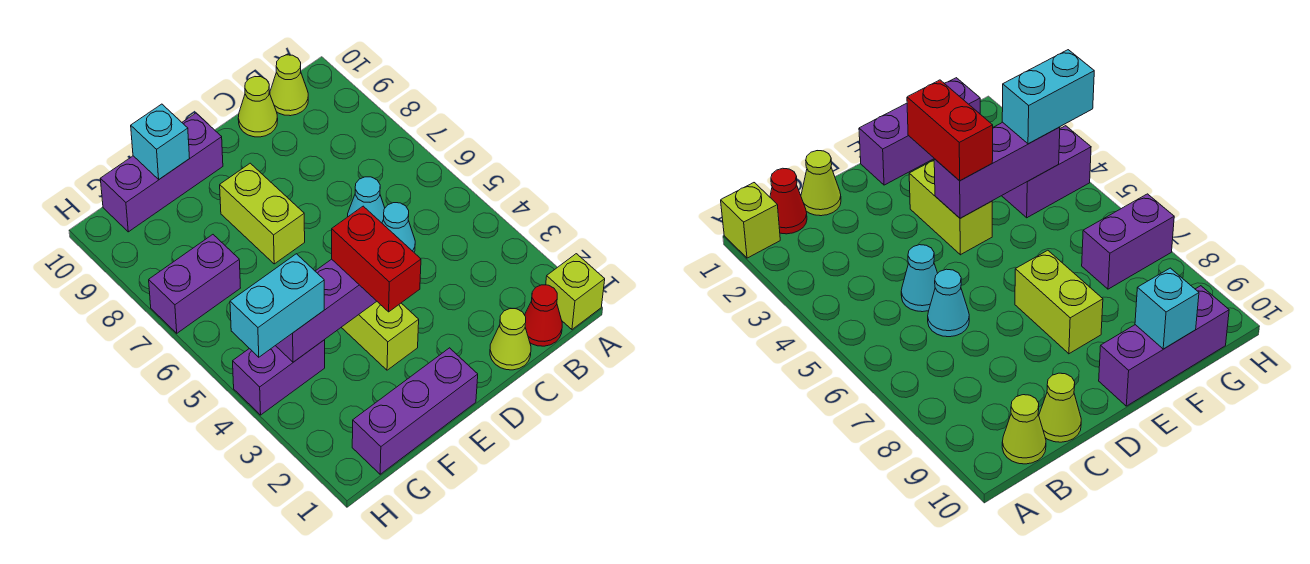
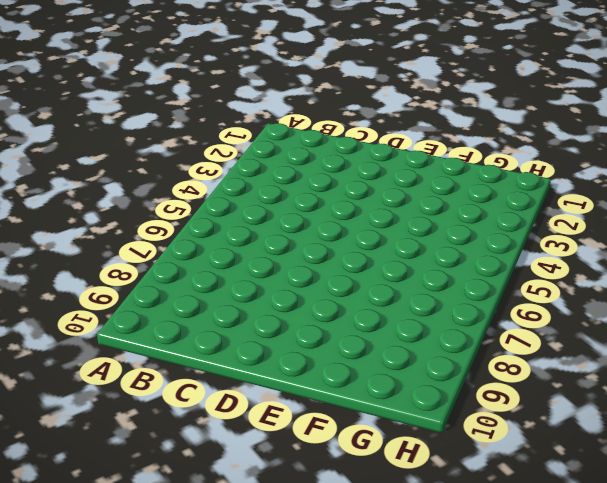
none -> lime 1x1 brick [546,254,605,329]
none -> red 1x1 cone [525,285,562,346]
none -> lime 1x1 cone [270,55,308,116]

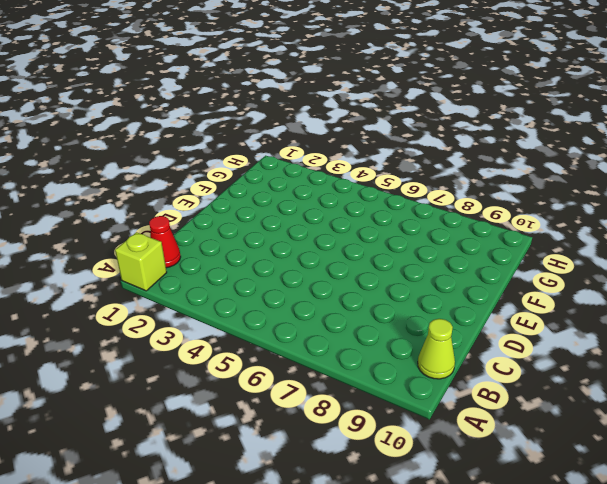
none -> lime 1x1 cone [490,309,531,370]
none -> cyan 1x1 cone [382,203,415,252]
none -> cyan 1x1 cone [348,177,385,223]

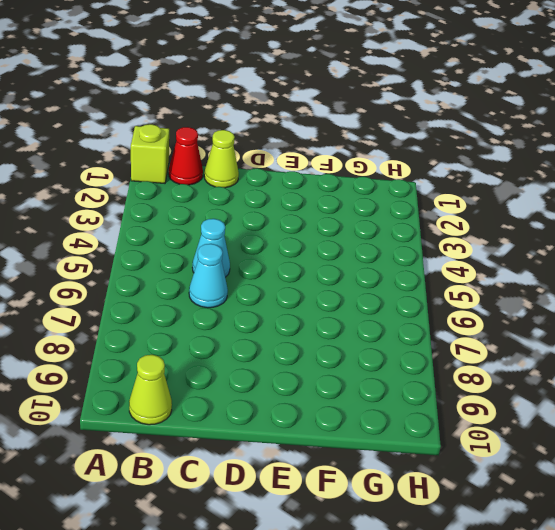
none -> lime 1x1 cone [238,77,278,137]
none -> purple 1x3 brick [352,348,478,474]
none -> lime 1x2 brick [341,302,419,370]

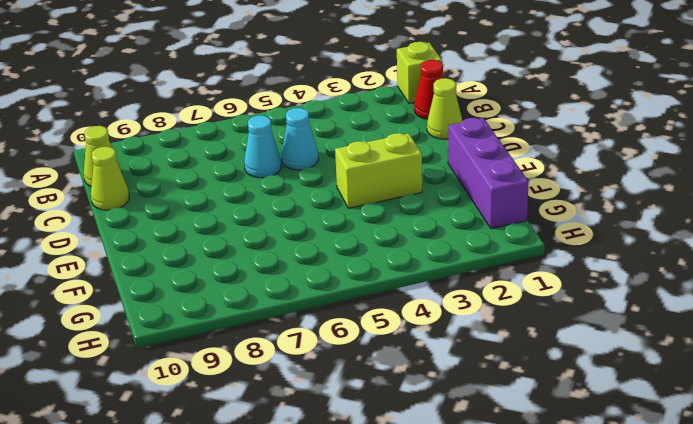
none -> lime 1x2 brick [220,163,305,264]
none -> purple 1x3 brick [100,113,223,232]
none -> purple 1x2 brick [233,340,325,415]

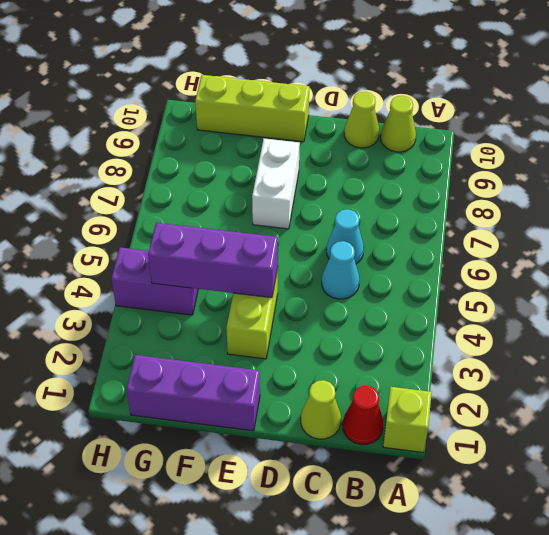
white 1x2 brick [252,139,300,229] -> lime 1x2 brick [220,163,305,264]
lime 1x3 brick [195,75,309,142] -> purple 1x3 brick [100,113,223,232]
none -> purple 1x2 brick [149,235,240,333]
none -> cyan 1x1 brick [131,104,190,179]
none -> red 1x2 brick [332,206,421,312]

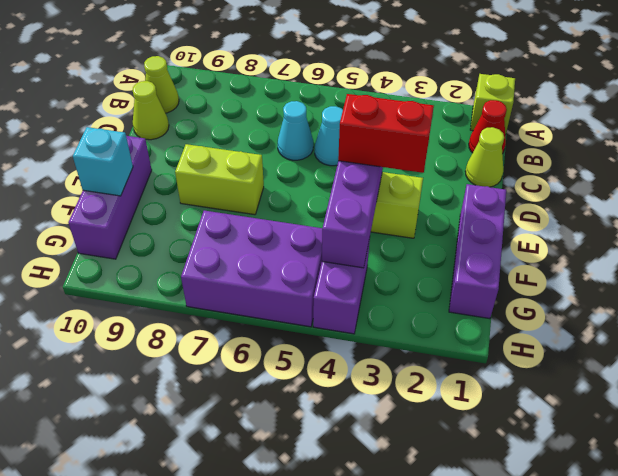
purple 2x3 brick [181,211,322,327] -> purple 1x2 brick [149,235,240,333]
none -> cyan 1x2 brick [230,254,324,357]

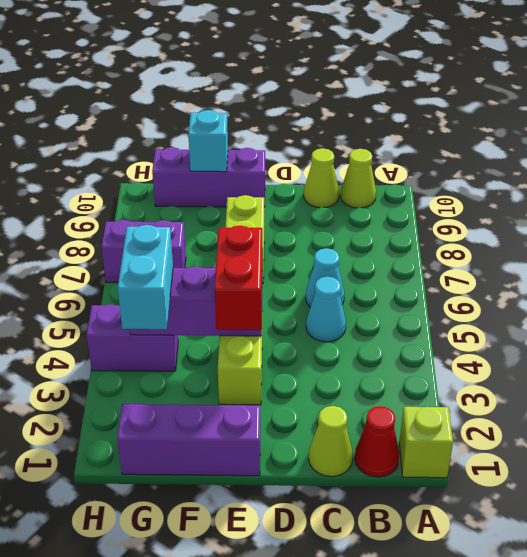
cyan 1x2 brick [118,225,173,329] -> cyan 1x2 brick turned to [230,254,324,357]

